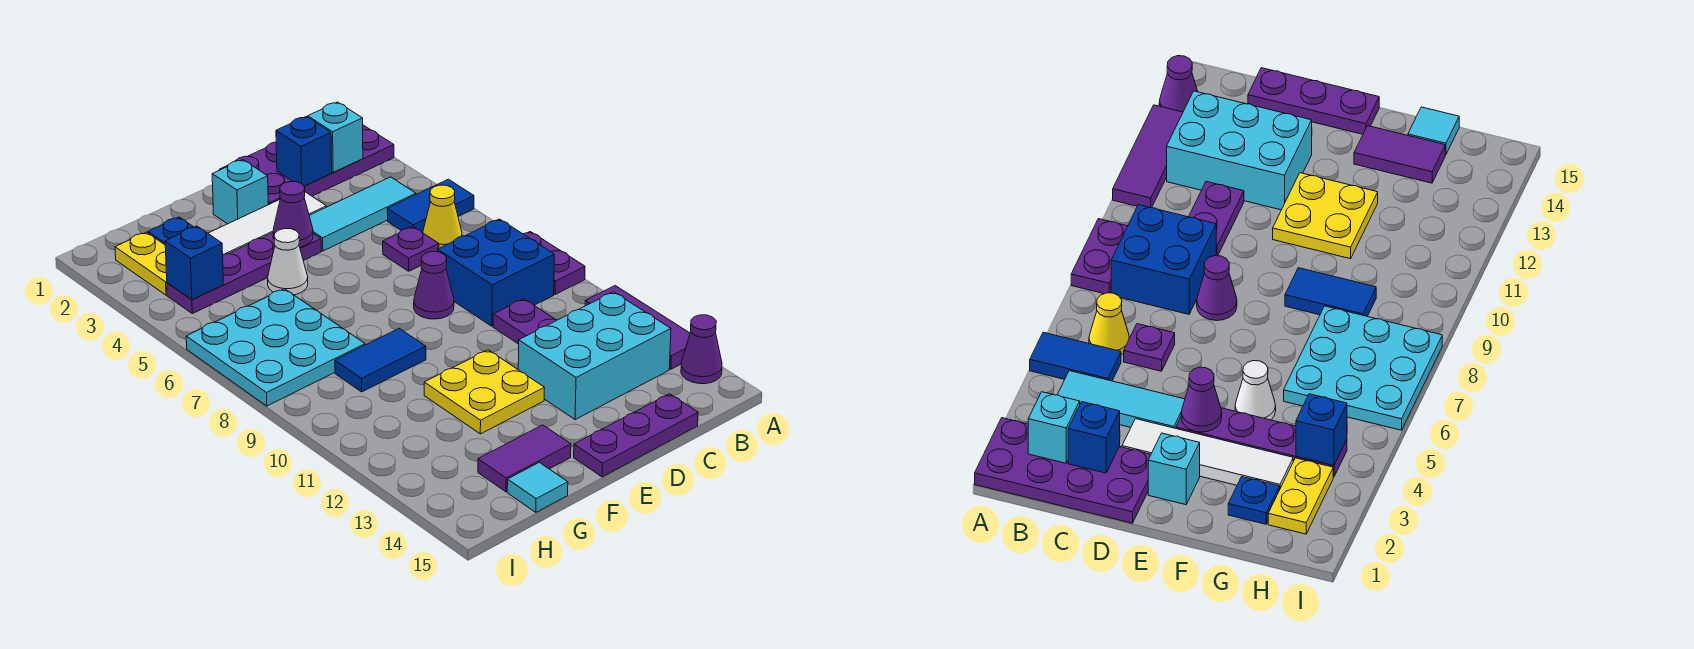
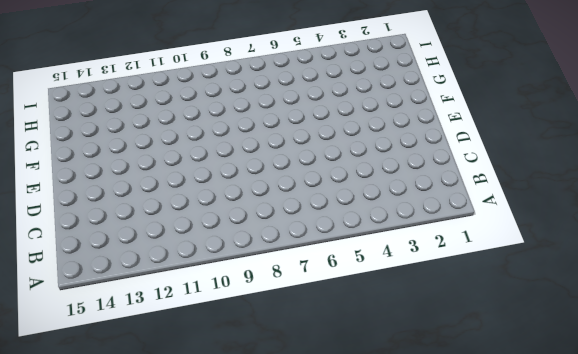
none -> purple 2x4 plate [219,125,394,205]
none -> blue 1x2 tile [387,179,474,233]
none -> purple 1x2 plate [524,232,585,295]

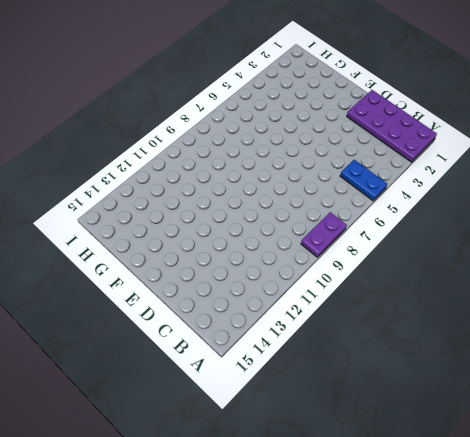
blue 1x2 plate [340,160,387,201] -> blue 1x2 tile [387,179,474,233]
none -> purple 1x3 tile [585,286,690,369]
none -> purple 1x1 cone [681,315,722,384]
none -> cyan 1x3 tile [309,177,416,251]

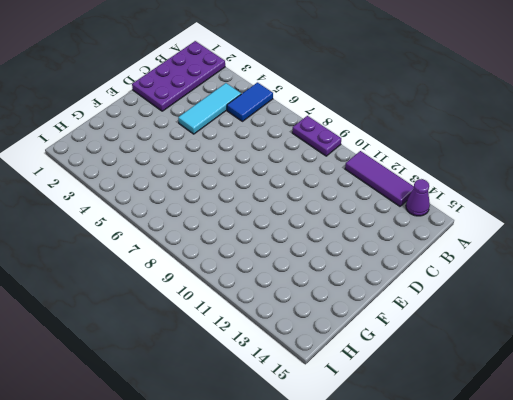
none -> yellow 1x1 cone [423,185,462,248]
none -> blue 2x2 brick [438,219,554,326]
none -> cyan 2x3 brick [518,292,671,420]

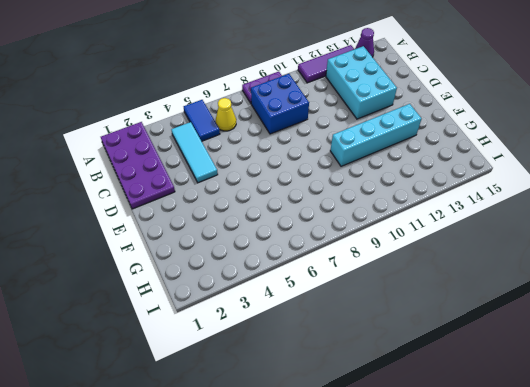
cyan 1x4 brick [330,104,421,166] -> yellow 2x2 plate [424,350,545,434]
none -> purple 1x1 plate [383,227,439,271]
none -> purple 1x2 plate [493,299,557,344]
none -> purple 1x3 plate [574,394,698,477]

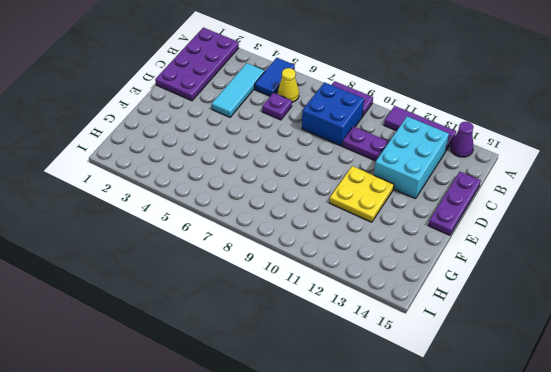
none -> white 1x4 tile [208,192,326,255]
none -> purple 1x1 cone [414,252,454,319]
none -> cyan 1x1 brick [212,160,268,224]

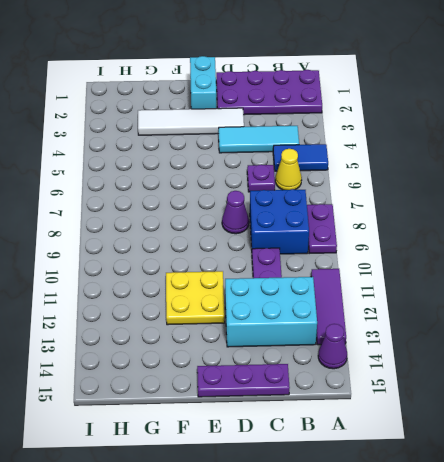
cyan 1x2 brick [190,56,216,109] -> cyan 1x1 brick [212,160,268,224]
none -> purple 1x4 plate [167,233,321,314]
none -> white 1x1 cone [268,229,308,295]
none -> blue 1x2 tile [335,328,426,392]

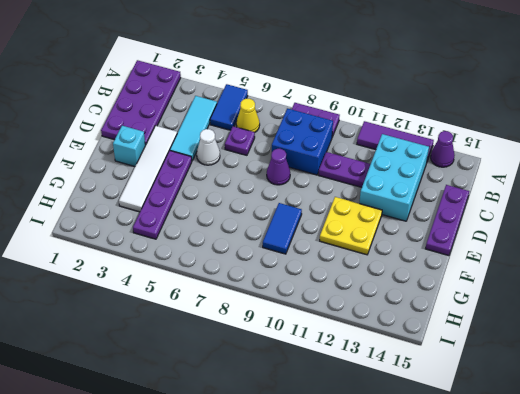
white 1x1 cone [197,129,220,165] -> white 1x1 cone moved to [268,229,308,295]
none -> purple 1x2 tile [478,425,571,492]
none -> blue 1x1 plate [148,217,194,245]
none -> cyan 3x3 plate [186,289,365,406]

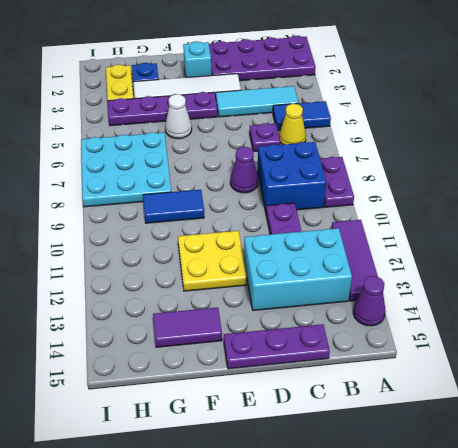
none -> cyan 1x1 tile [507,462,568,512]
none -> cyan 1x1 brick [308,102,363,172]
none -> blue 1x1 brick [276,117,332,186]

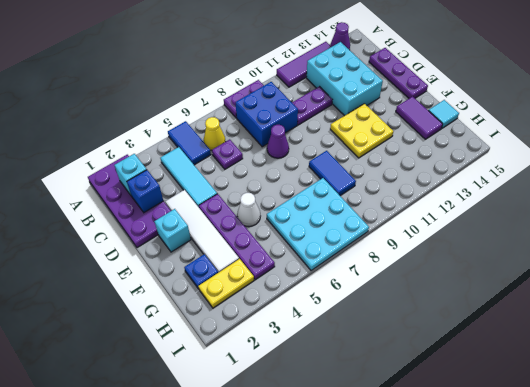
none -> purple 1x1 cone [273,182,313,247]
none -> blue 1x1 brick [165,226,223,300]

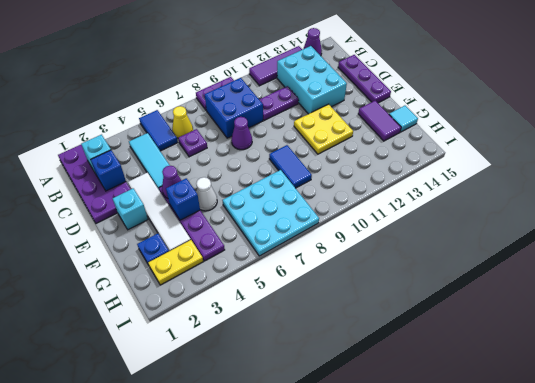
blue 1x1 brick [166,178,200,220] -> blue 1x1 brick moved to [165,226,223,300]

